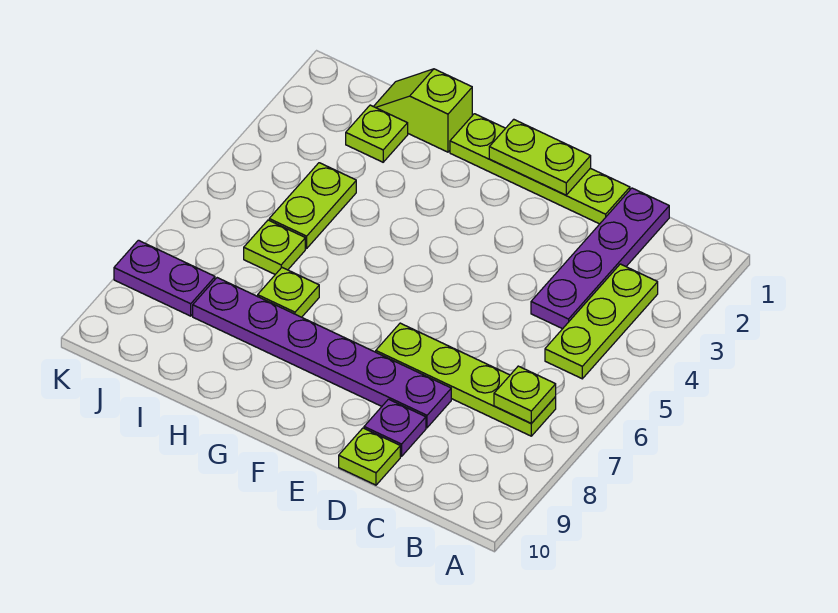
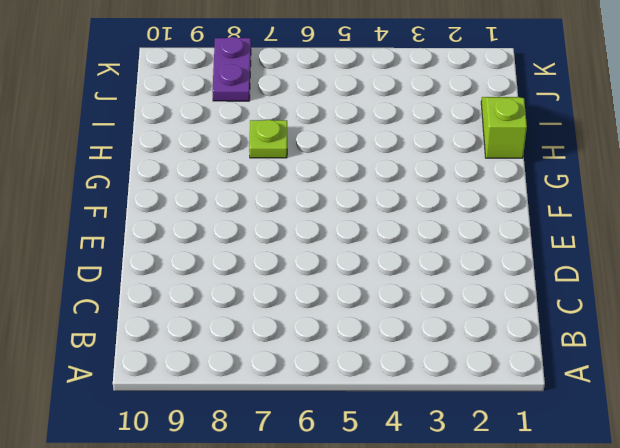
none -> lime 1x3 plate [545,264,658,379]
none -> lime 1x4 plate [376,323,556,436]
none -> purple 1x4 plate [531,188,669,329]

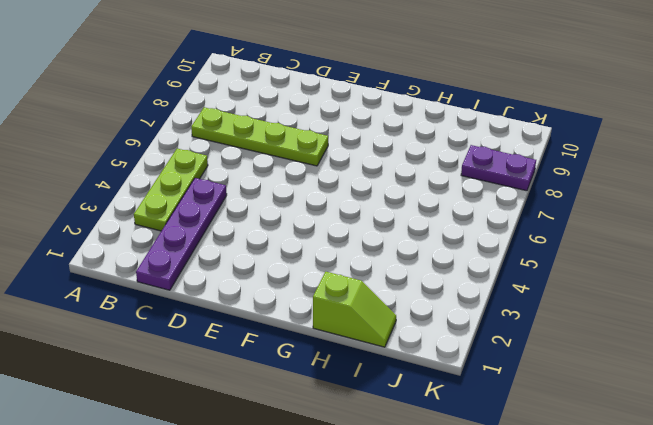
none -> lime 1x4 plate [450,114,630,224]
none -> purple 1x6 plate [193,278,451,428]
none -> purple 1x1 plate [364,399,426,456]

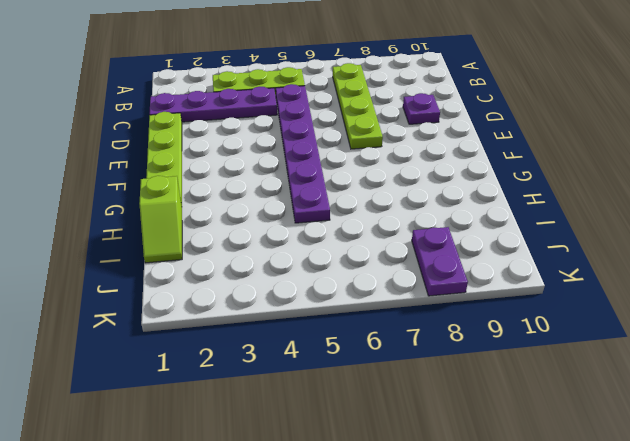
purple 1x6 plate [276,84,330,223] -> purple 1x6 plate moved to [193,278,451,428]
none -> lime 1x1 plate [339,428,400,485]
none -> lime 1x1 plate [258,268,319,317]
none -> lime 1x1 plate [346,105,408,162]

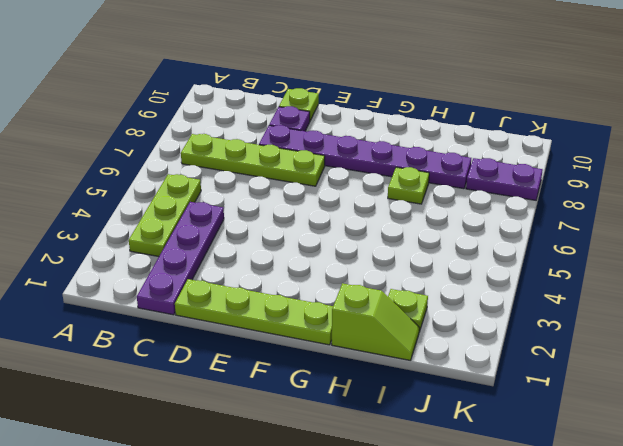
none -> lime 1x2 plate [269,163,356,248]
none -> lime 1x1 plate [244,220,305,274]
none -> lime 1x1 plate [494,366,556,423]

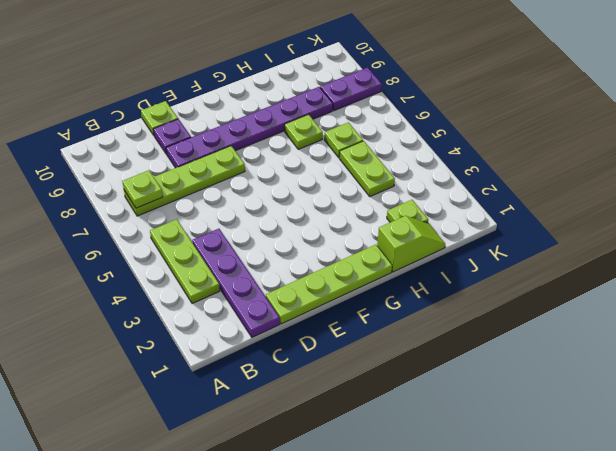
none -> lime 1x2 plate [489,119,591,195]

